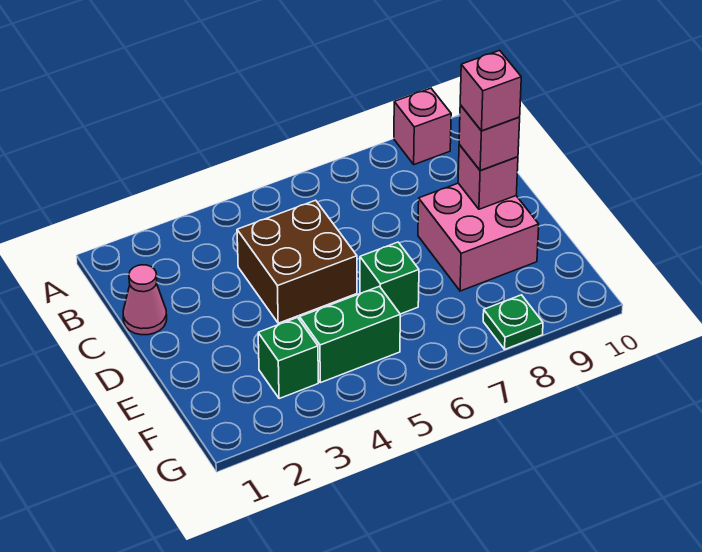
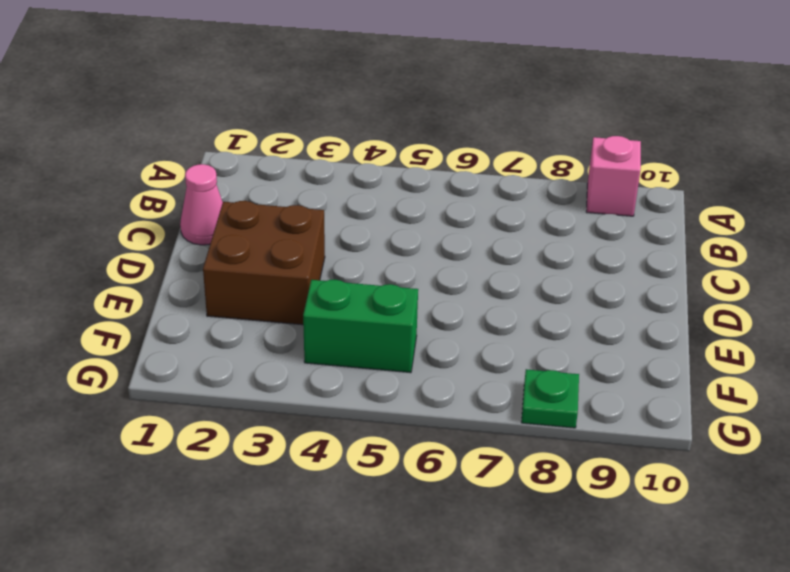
brown 2x2 brick [203,201,325,325] -> brown 2x2 brick moved to [237,200,357,323]
none -> pink 2x2 brick [418,183,539,291]
none -> green 1x1 brick [360,242,419,314]

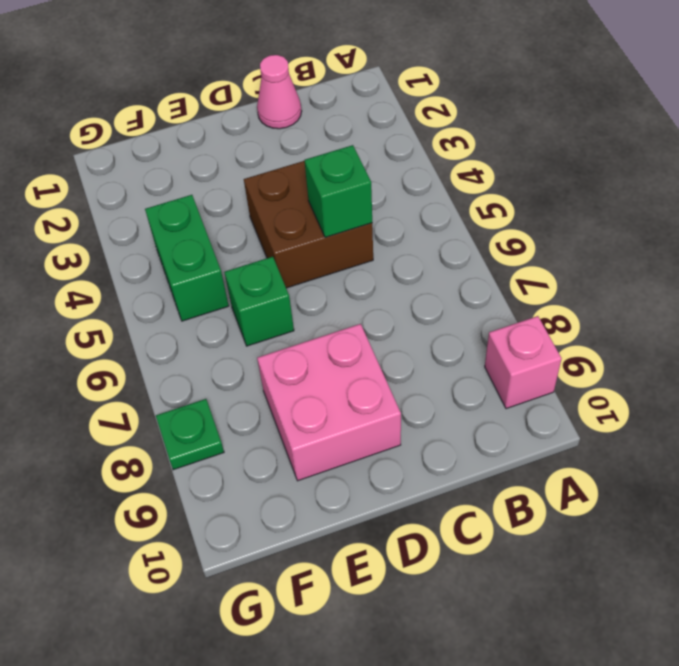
green 1x1 brick [304,145,372,238] -> green 1x1 brick moved to [258,318,318,399]
none -> pink 1x1 brick [458,145,518,209]
none -> pink 1x1 brick [459,105,520,171]

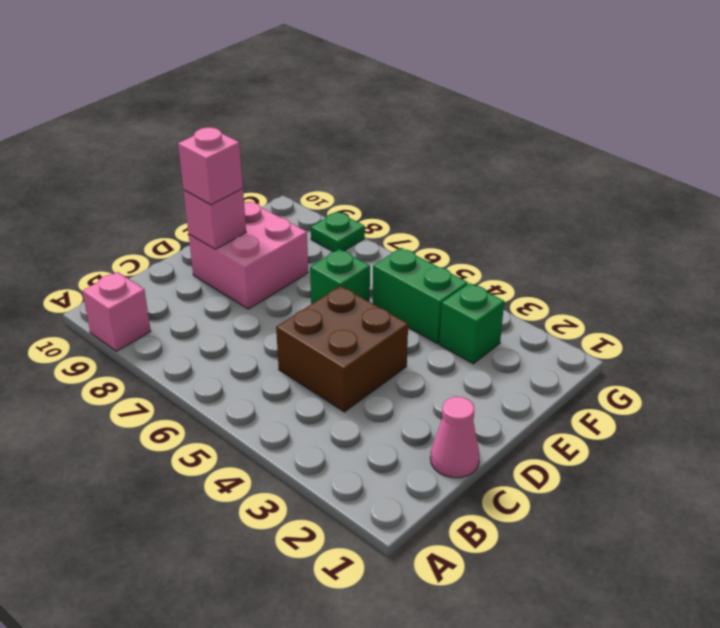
none -> pink 1x1 brick [460,50,521,131]

